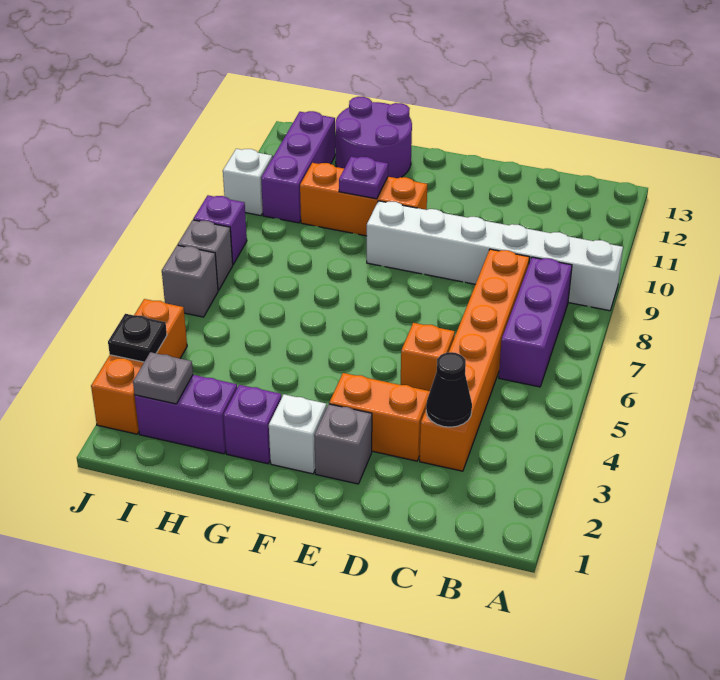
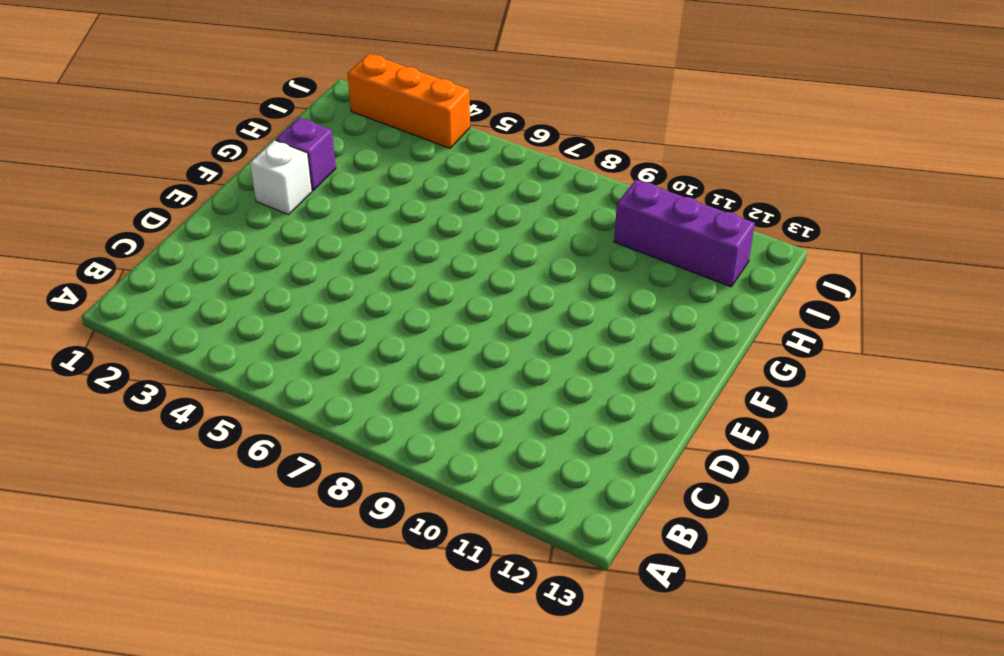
none -> white 1x6 brick [367,201,623,311]
none -> purple 1x3 brick [499,257,572,387]
none -> orange 1x6 brick [420,249,530,471]

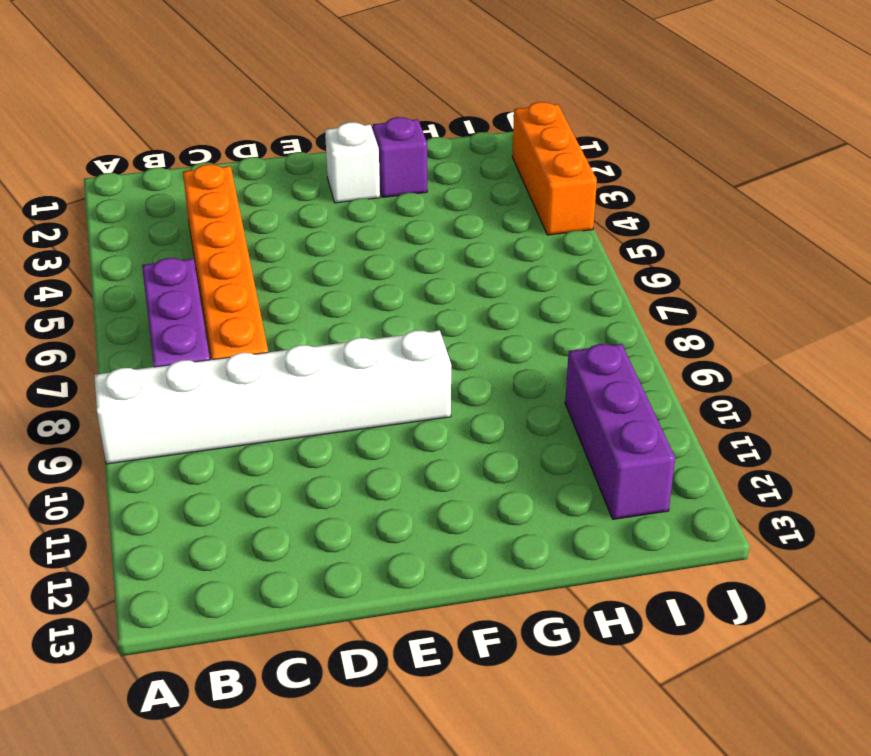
none -> orange 1x2 brick [329,373,430,461]
none -> orange 1x1 brick [400,323,455,391]
none -> grey 1x1 brick [314,404,372,484]

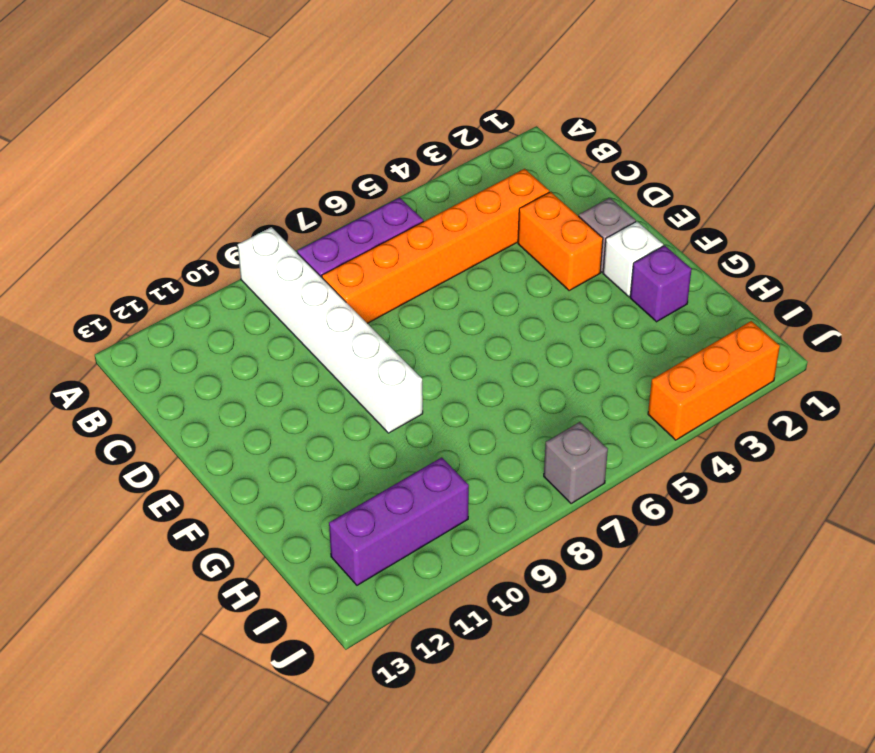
none -> orange 1x1 brick [400,323,455,391]
none -> orange 1x3 brick [300,163,427,236]
none -> purple 2x2 round brick [335,97,412,178]

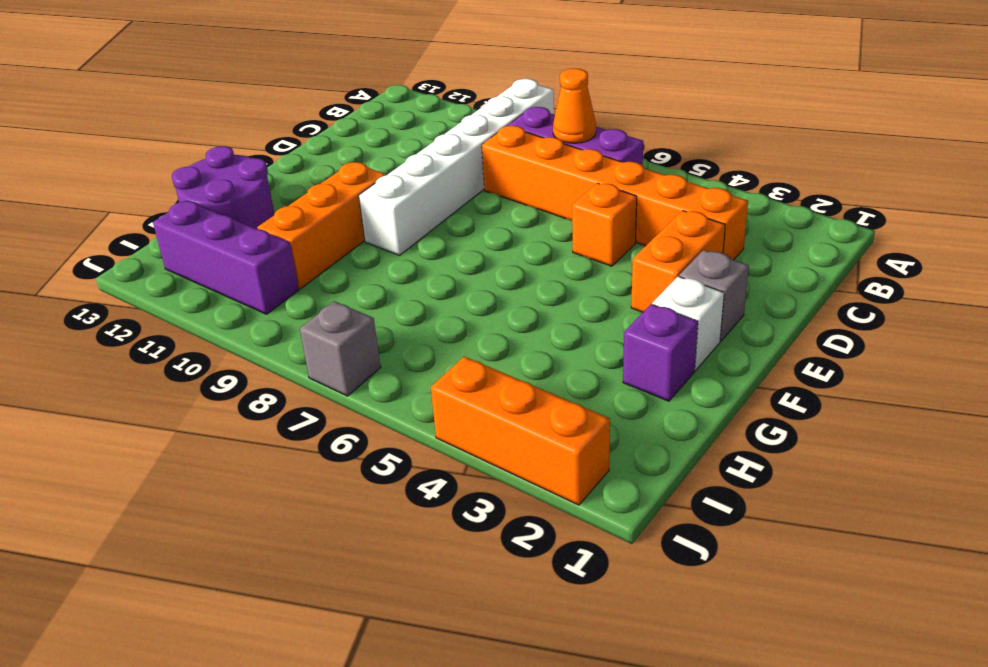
orange 1x1 cone [553,69,596,143] -> none
none -> purple 1x2 brick [135,375,237,454]
none -> grey 1x1 brick [162,245,218,317]
none -> purple 1x1 brick [193,195,247,264]

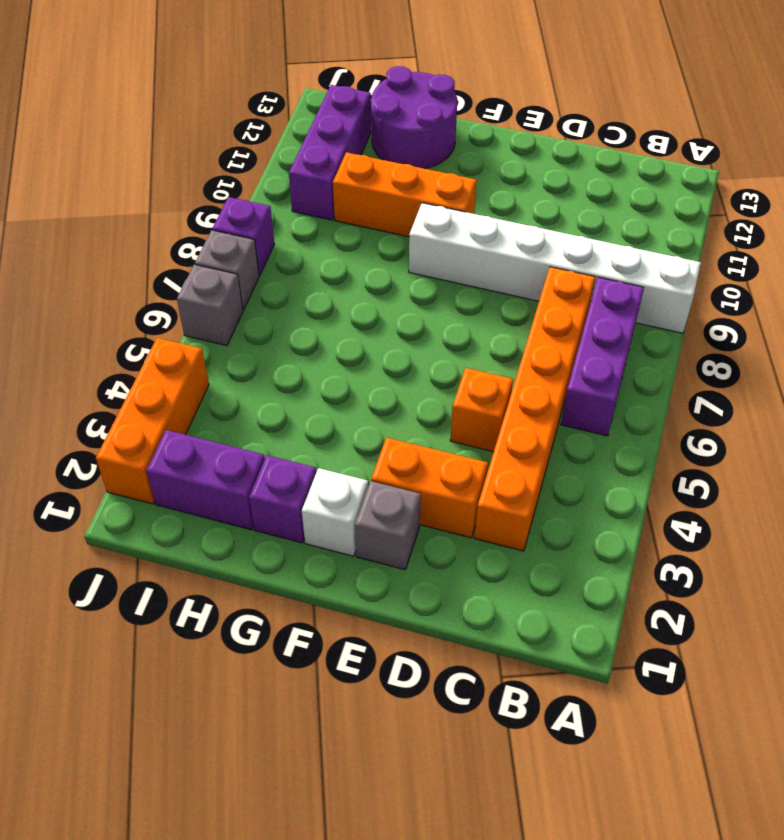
none -> white 1x1 brick [223,149,272,216]
none -> black 1x1 cone [426,352,472,427]
none -> purple 1x1 plate [339,157,388,199]

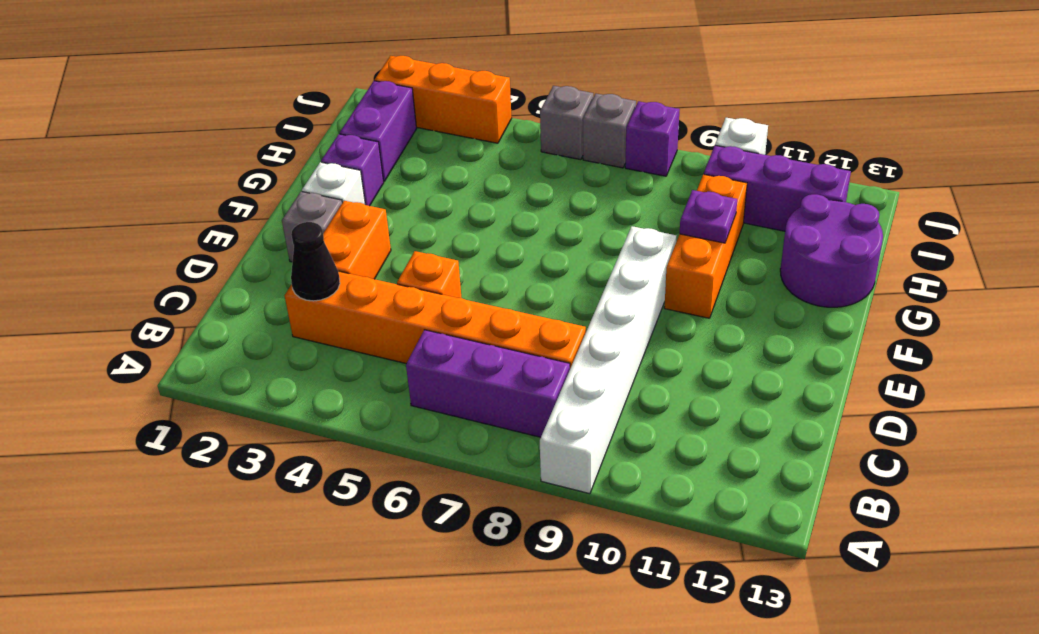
none -> grey 1x1 plate [133,352,193,404]
none -> black 1x1 plate [108,314,167,362]

